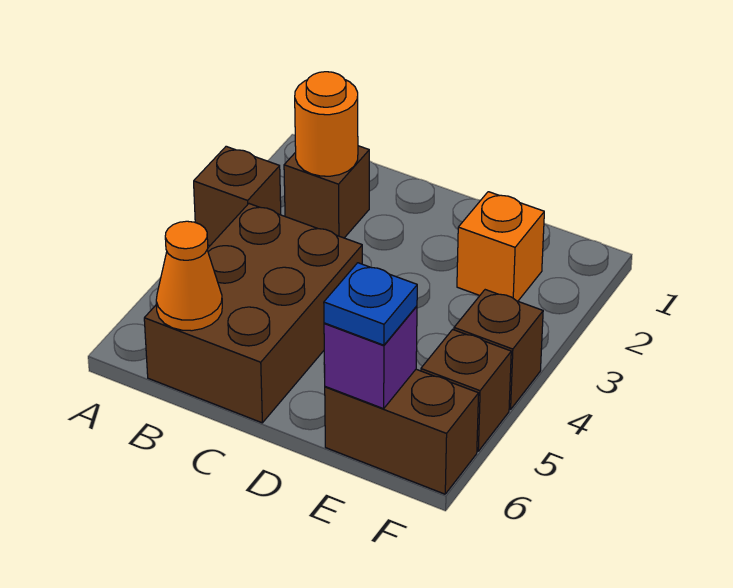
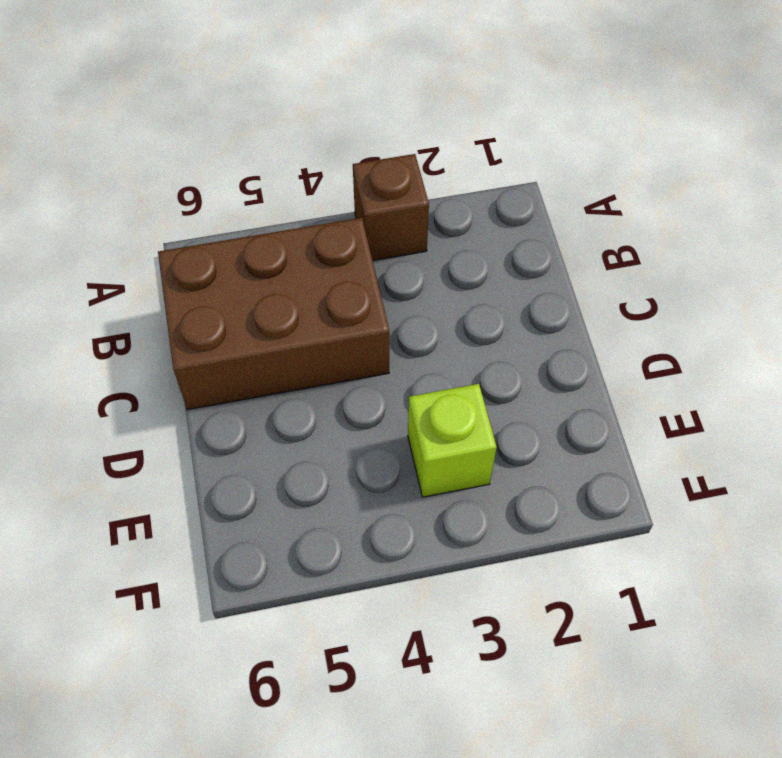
lime 1x1 brick [408,384,497,497] -> none
none -> brown 1x1 brick [284,146,369,238]
none -> orange 1x1 brick [457,192,544,301]

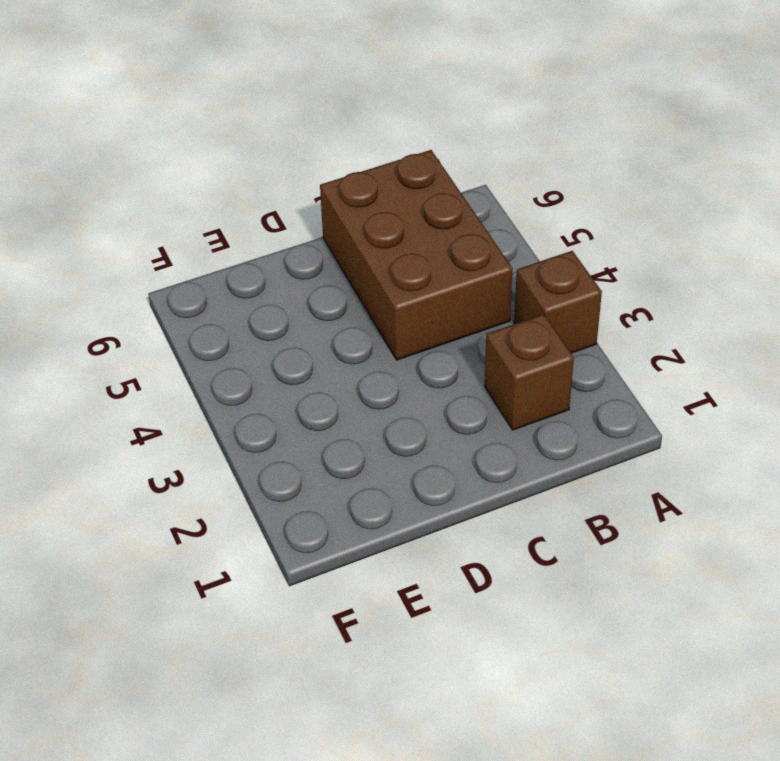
none -> orange 1x1 brick [457,192,544,301]
none -> brown 1x2 brick [325,369,479,494]

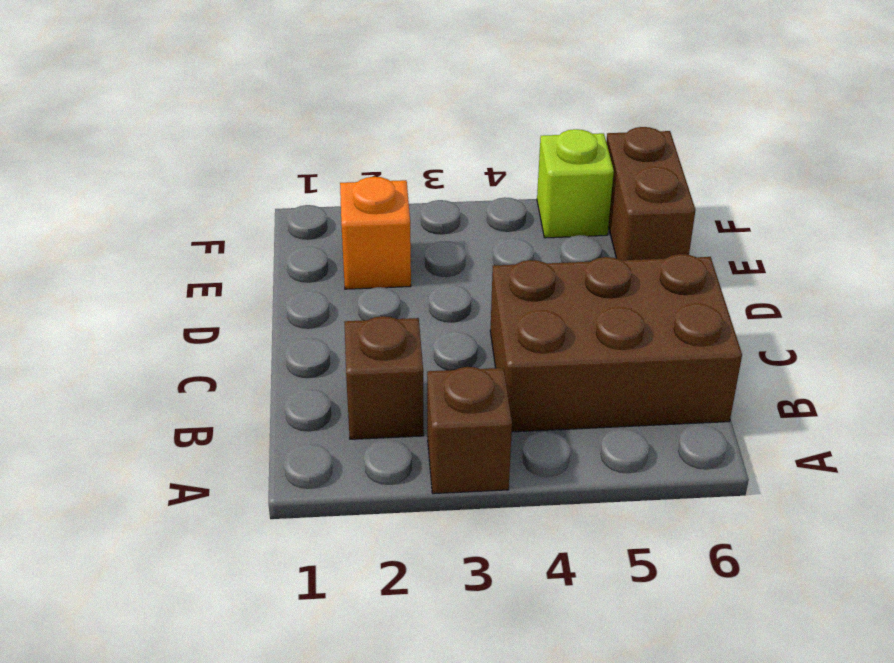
lime 1x1 brick [537,129,614,238] -> brown 1x1 brick [421,330,511,451]
none -> brown 1x1 brick [454,290,543,410]
none -> orange 1x1 round brick [295,72,358,176]

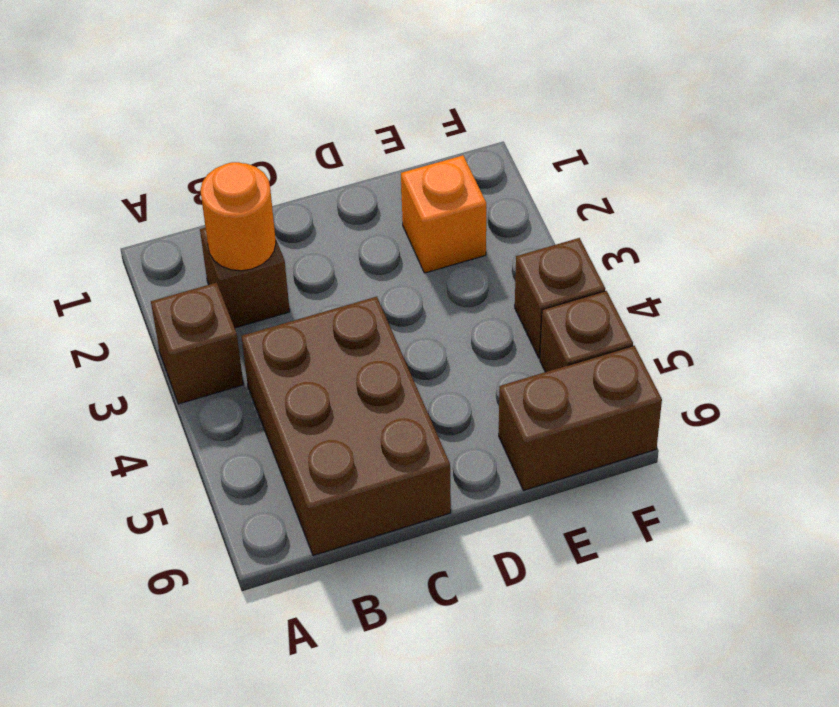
none -> orange 1x1 cone [156,221,222,331]
none -> purple 1x1 brick [324,306,417,409]

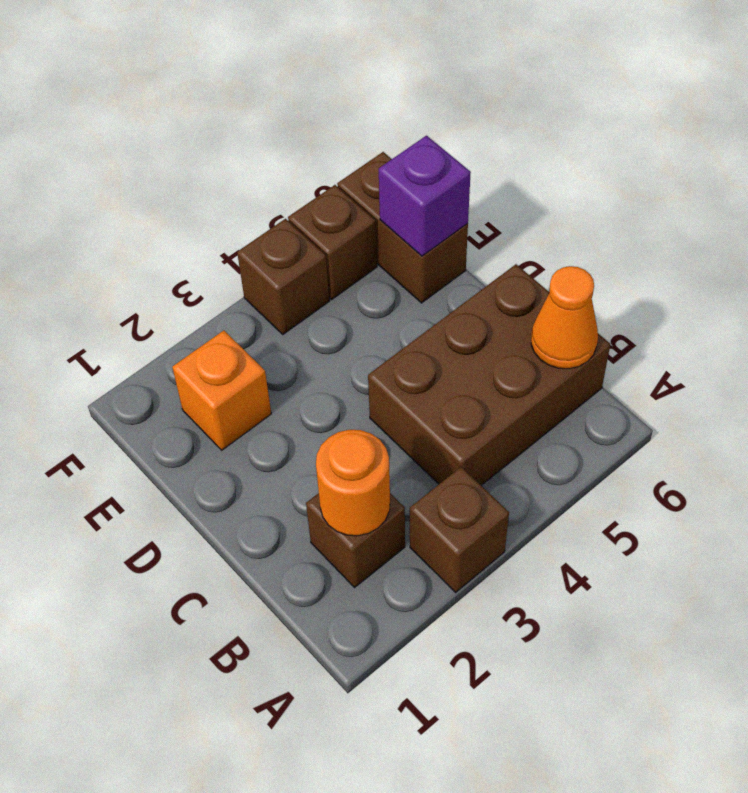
none -> blue 1x1 plate [324,263,417,345]

